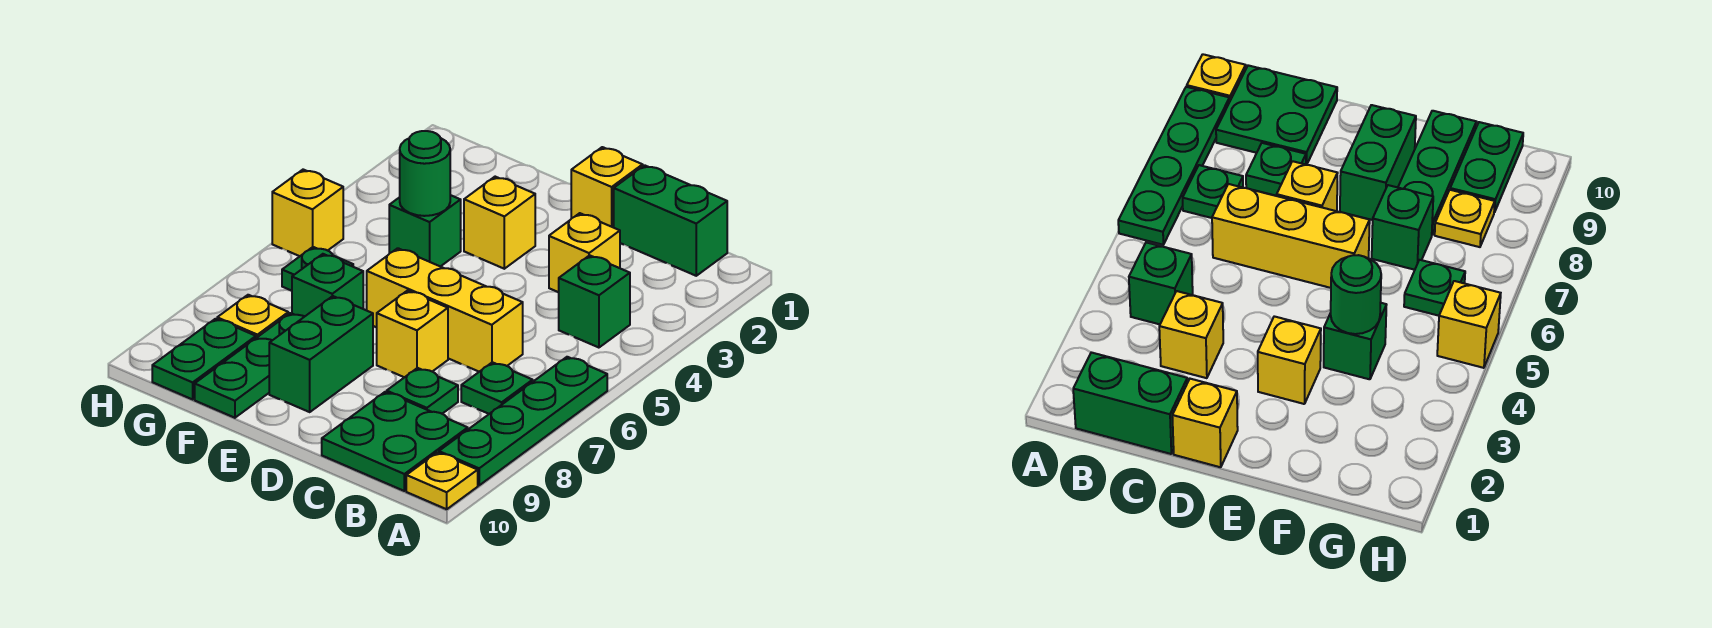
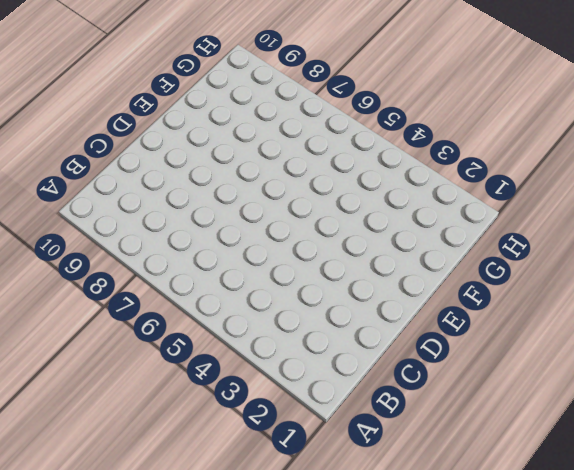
none -> green 1x4 plate [439,357,607,485]
none -> yellow 1x1 plate [406,452,478,509]
none -> green 1x2 brick [614,165,727,276]

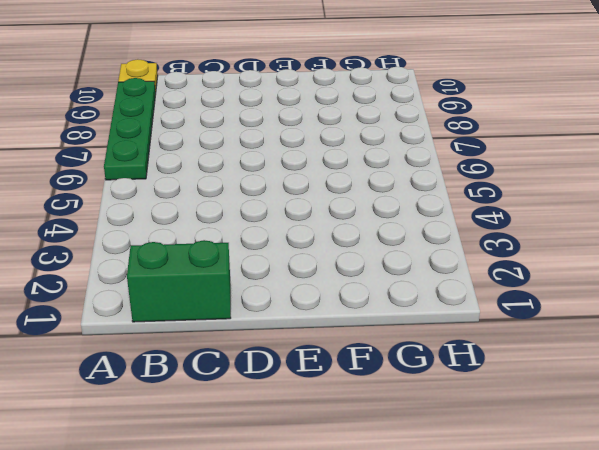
none -> green 1x1 brick [559,255,630,348]
none -> green 1x1 plate [461,362,533,414]
none -> green 2x2 plate [322,392,468,491]

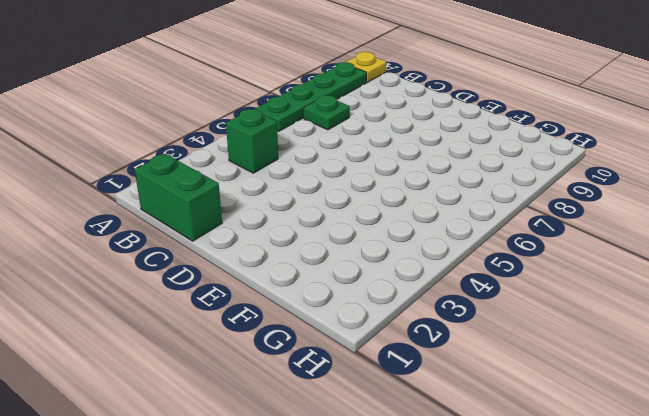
none -> green 2x2 plate [322,392,468,491]
none -> yellow 1x1 brick [549,213,620,292]
none -> yellow 1x3 brick [367,248,523,372]

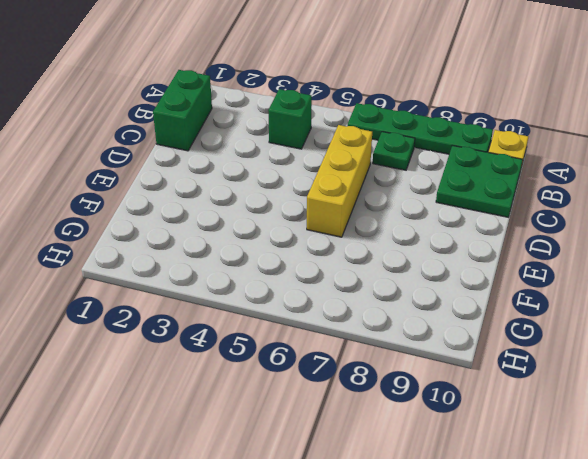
none -> yellow 1x1 brick [549,213,620,292]
none -> green 1x1 plate [387,368,458,414]
none -> yellow 1x1 brick [571,147,643,227]

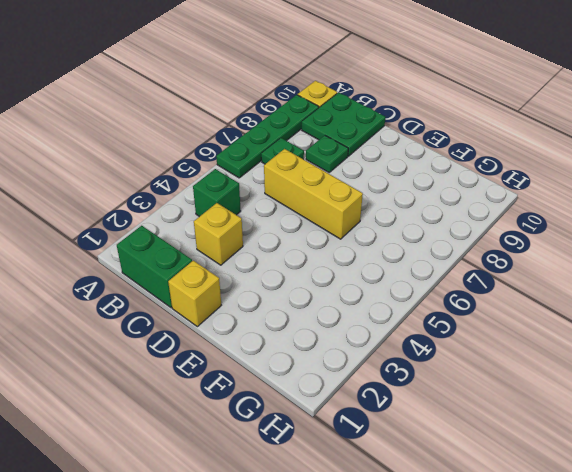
none -> yellow 1x1 brick [377,290,448,377]
none -> yellow 1x1 brick [464,177,535,269]
none -> green 1x2 brick [269,296,373,412]

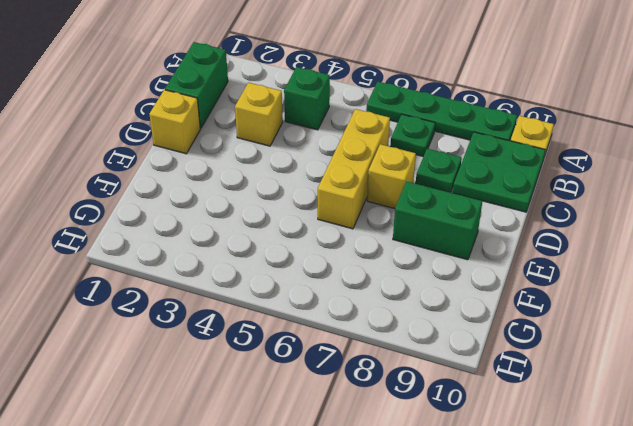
none -> yellow 1x1 brick [464,177,535,269]
none -> green 1x1 brick [389,195,461,267]
none -> green 1x1 brick [292,254,363,317]

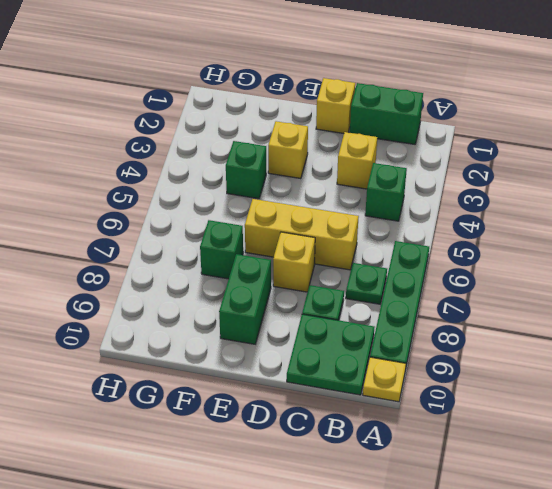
none -> green 1x3 plate [195,313,304,418]
none -> green 1x1 plate [282,247,353,291]
none -> yellow 1x1 plate [217,295,288,338]

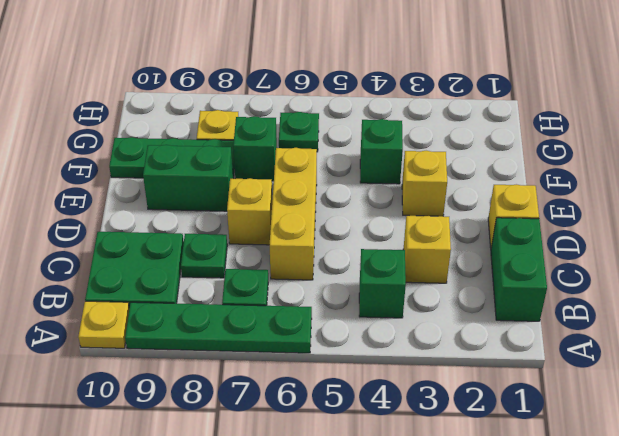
none -> green 1x2 plate [152,319,256,399]
none -> yellow 1x1 brick [272,170,343,256]
none -> green 1x1 round brick [400,131,450,216]

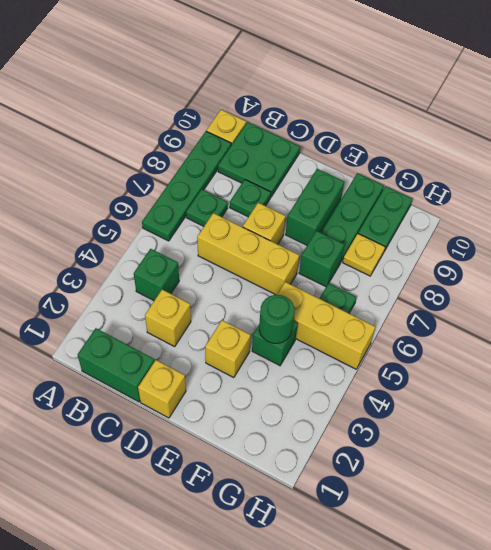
yellow 1x3 brick [277,282,375,369] -> yellow 1x1 brick [272,170,343,256]

